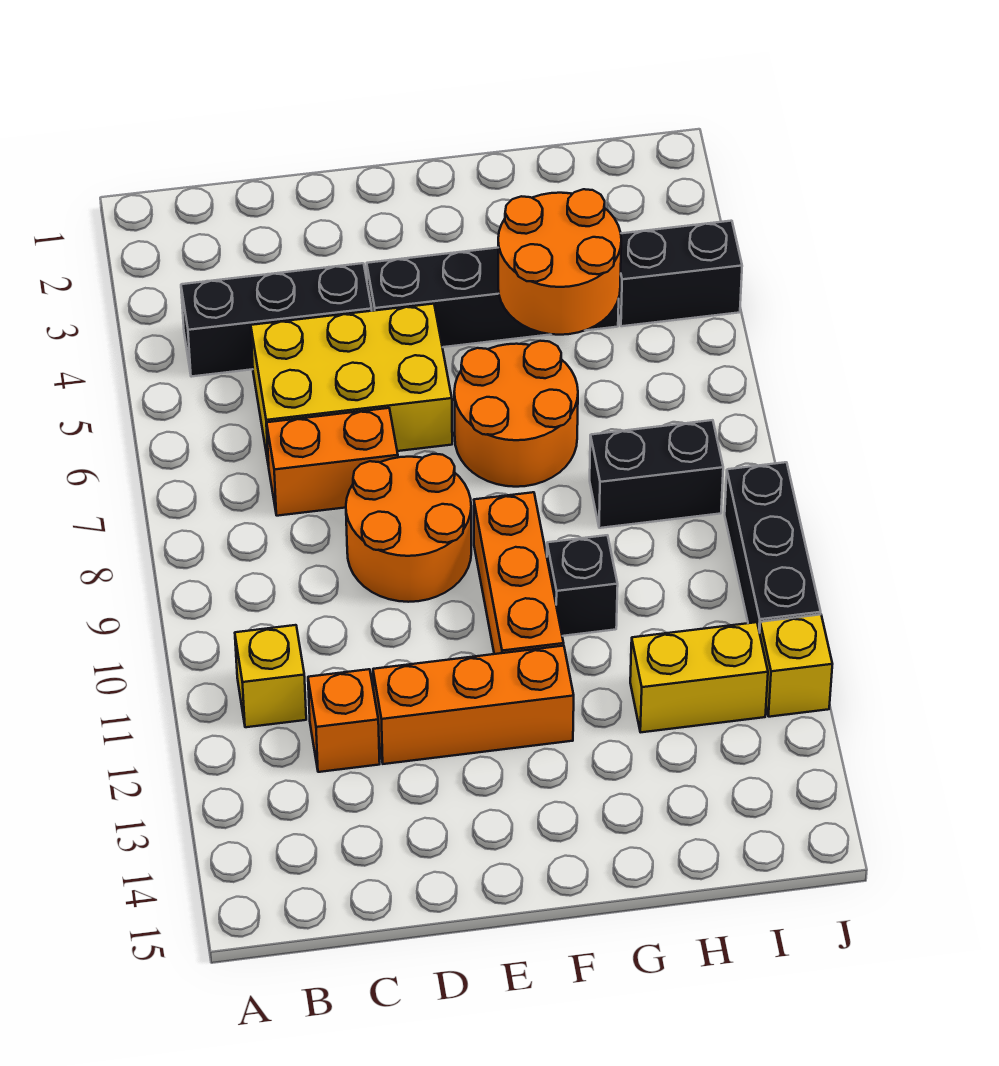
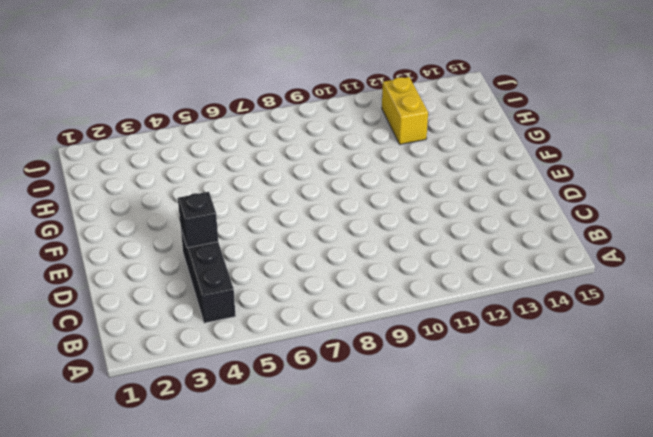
black 1x1 brick [178,192,218,248] -> black 1x1 brick moved to [547,535,618,636]
none -> yellow 1x1 brick [235,625,306,727]
none -> yellow 2x3 brick [251,304,452,466]
none -> orange 1x2 brick [267,408,398,516]

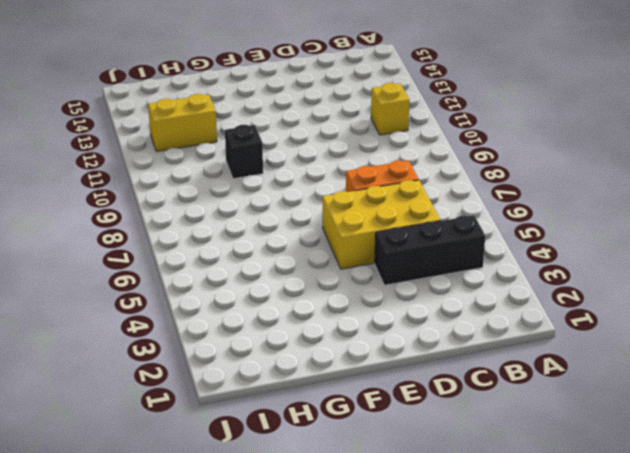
none -> orange 1x1 brick [308,669,380,772]
none -> orange 2x2 round brick [346,454,471,602]
none -> orange 1x3 brick [373,646,574,764]

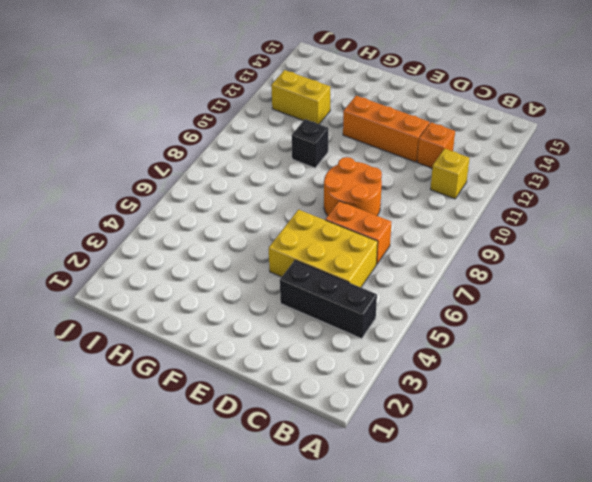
none -> black 1x4 brick [367,248,619,347]
none -> orange 2x2 round brick [454,341,578,487]
none -> orange 1x3 brick [474,492,564,654]

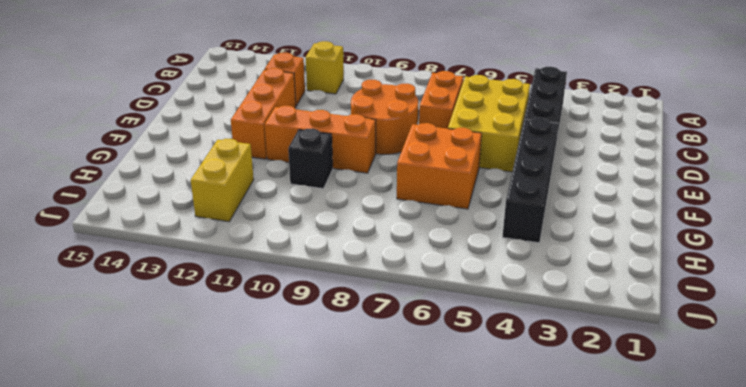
orange 2x2 brick [397,123,482,209] -> orange 2x2 round brick [454,341,578,487]
none -> black 1x2 brick [590,420,723,528]
none -> black 1x2 brick [618,221,742,326]
none -> black 1x3 brick [725,462,821,633]

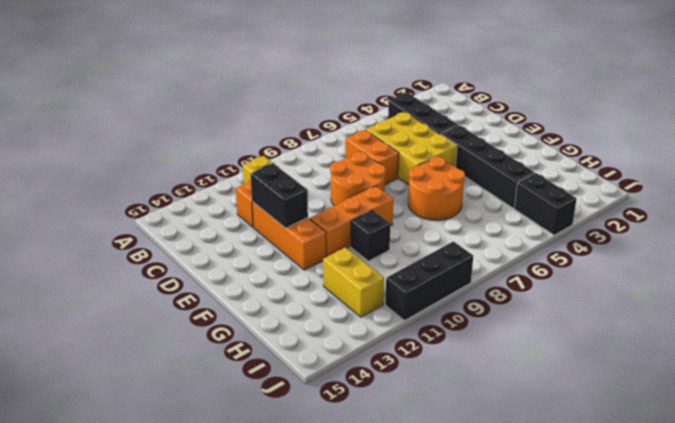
black 1x2 brick [251,163,308,228] -> black 1x2 brick moved to [590,420,723,528]
none -> yellow 1x1 brick [760,615,832,717]
none -> orange 2x2 round brick [498,189,621,335]

